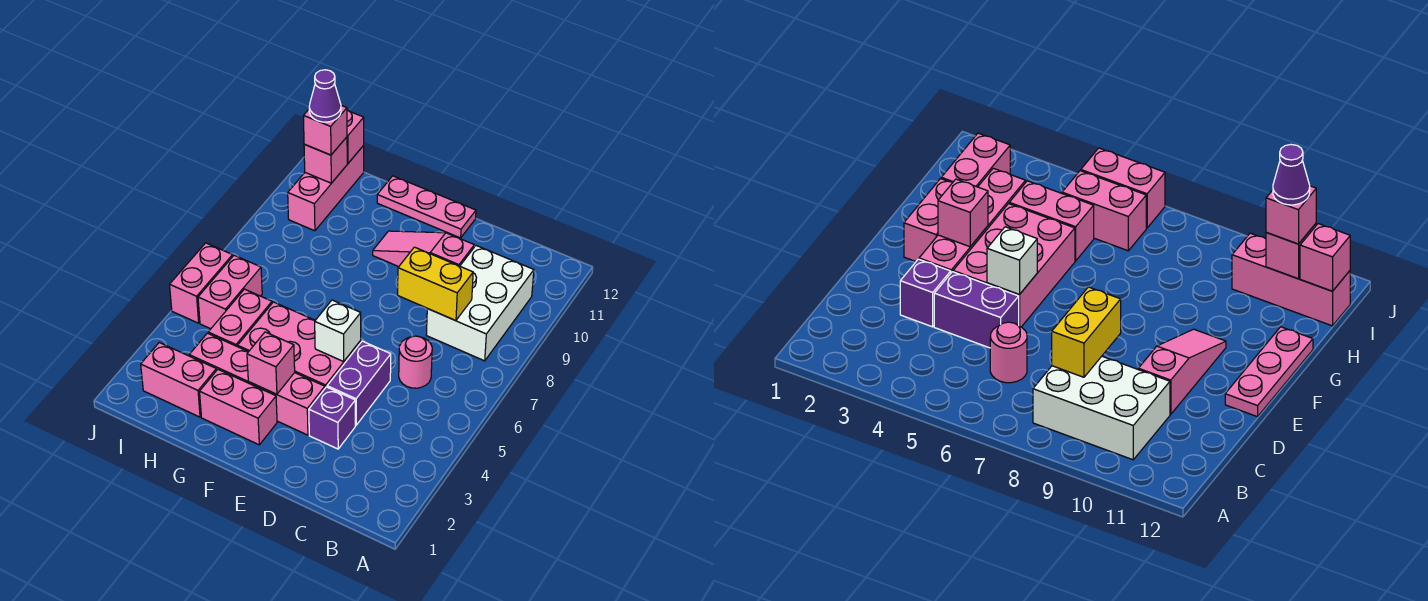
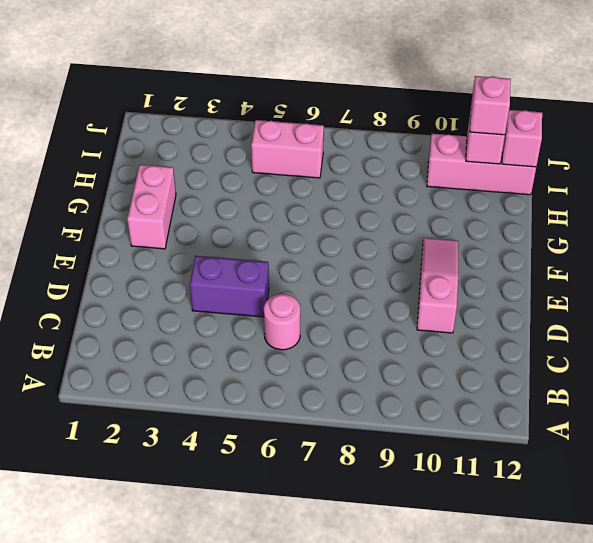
none -> white 2x3 brick [426,246,534,361]
none -> purple 1x1 brick [309,387,355,449]
none -> pink 1x4 brick [189,333,325,435]

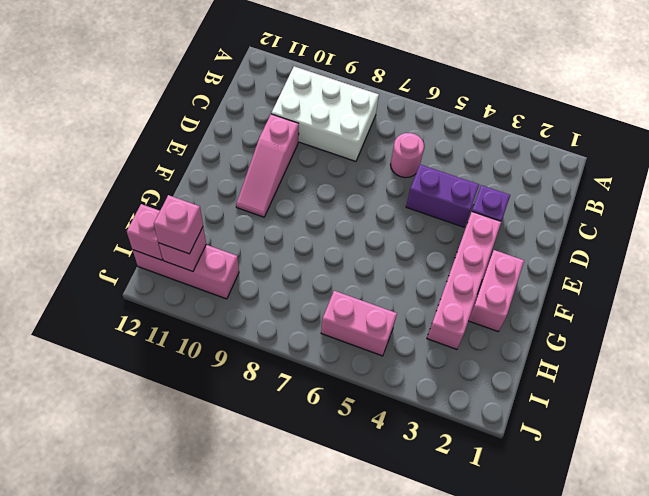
none -> pink 2x3 brick [238,302,361,388]
none -> pink 1x3 plate [377,176,476,238]
none -> pink 1x2 brick [141,343,216,417]

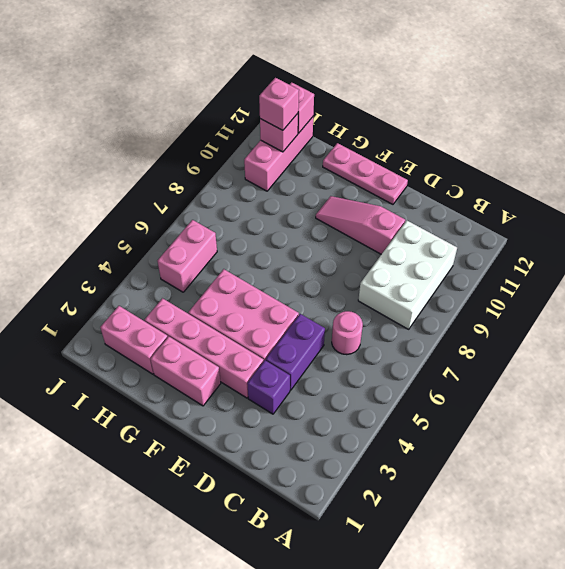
none -> pink 1x2 brick [208,289,272,347]
none -> pink 1x2 brick [170,243,233,323]
none -> yellow 1x2 brick [398,247,473,321]

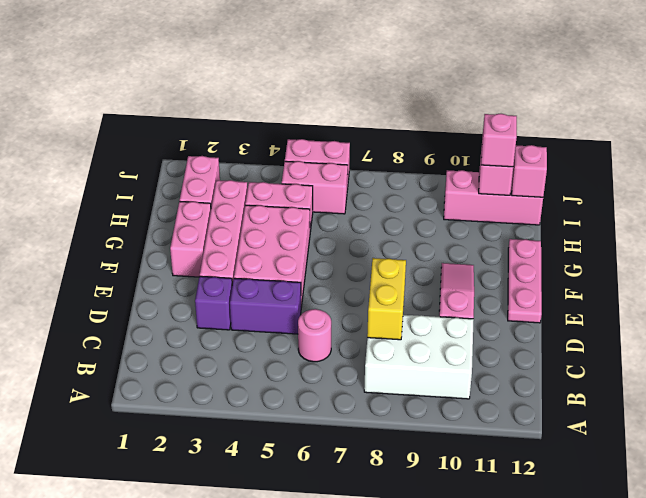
none -> white 1x1 brick [315,300,361,361]
none -> pink 1x1 brick [247,332,295,394]
none -> purple 1x1 cone [309,70,341,122]

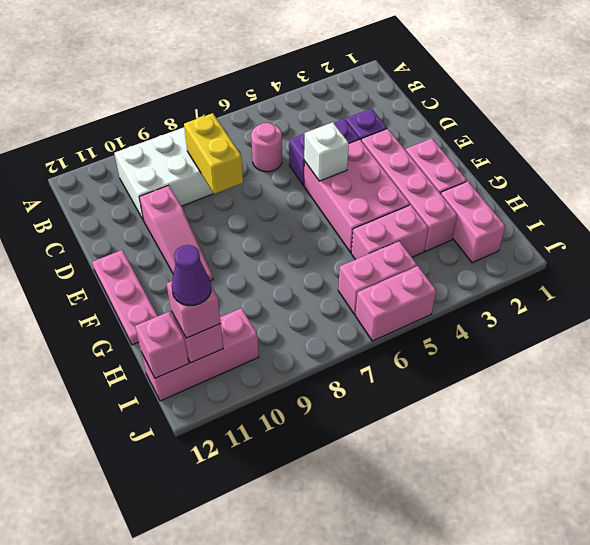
none -> pink 1x1 brick [247,332,295,394]

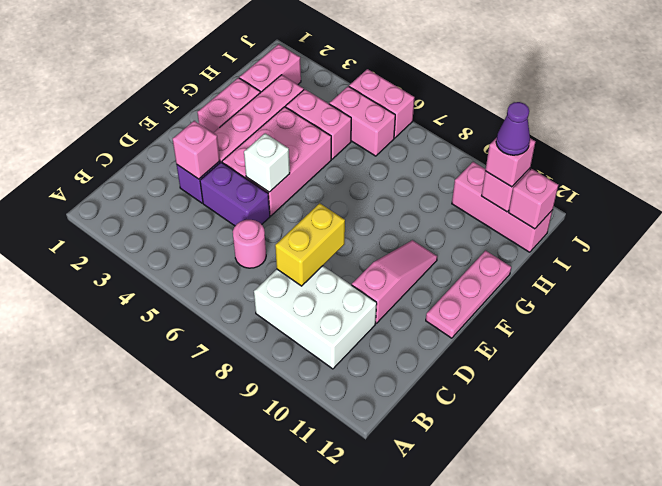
pink 1x1 brick [173,121,220,179] -> pink 1x1 brick moved to [247,332,295,394]

